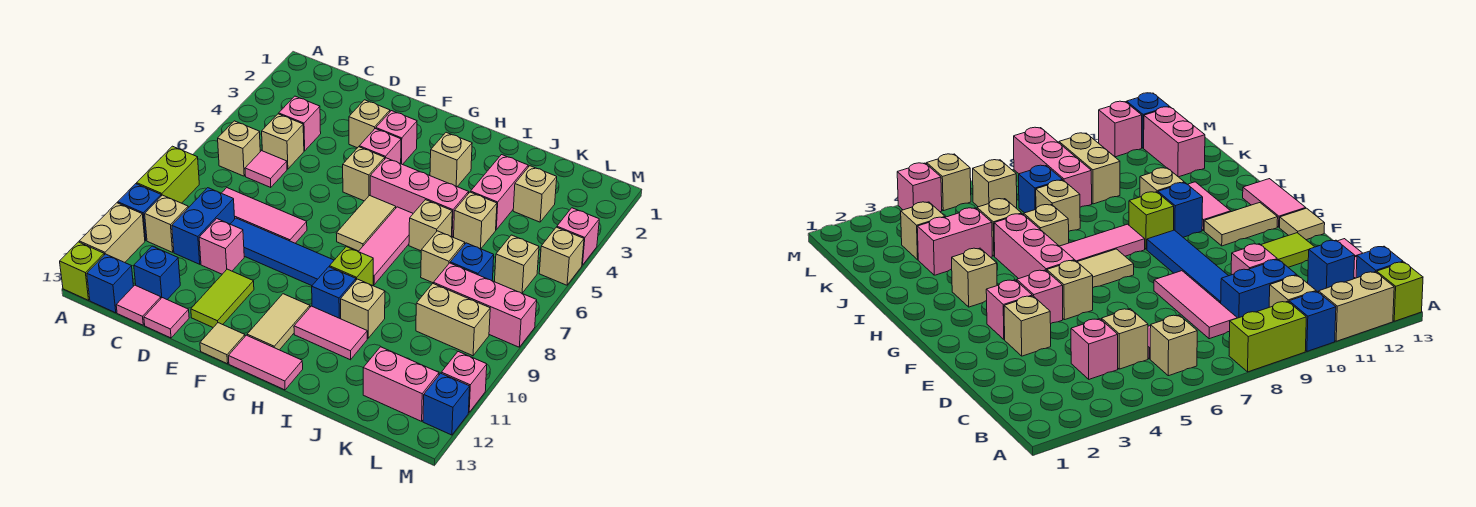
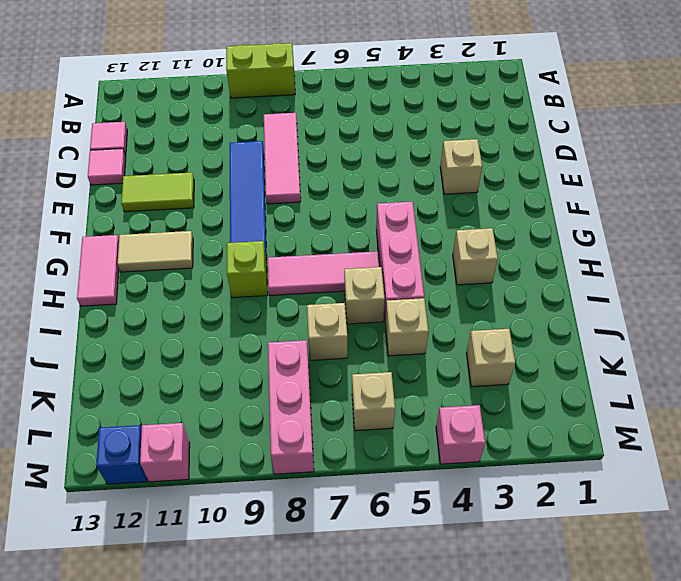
none -> blue 1x1 brick [118,184,161,240]
none -> tan 1x2 brick [79,203,145,262]
none -> lime 1x1 brick [60,242,104,300]
none -> tan 1x1 brick [218,121,260,176]

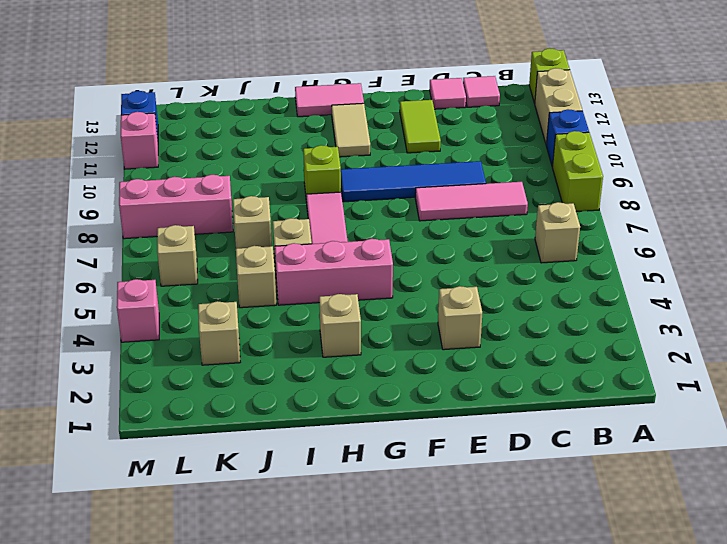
none -> tan 1x1 brick [145,195,188,252]
none -> blue 1x1 brick [87,254,133,313]
none -> pink 1x1 brick [279,96,321,151]
none -> tan 1x1 brick [262,114,304,169]

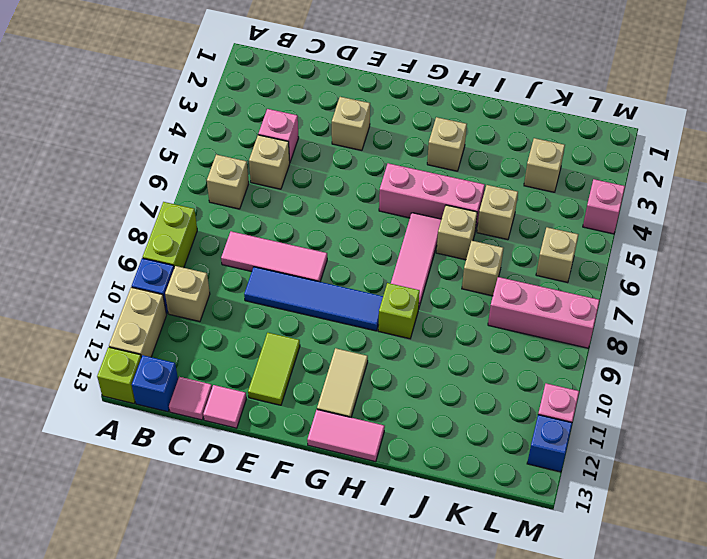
none -> pink 1x1 tile [245,151,287,188]
none -> blue 1x2 brick [172,188,235,264]
none -> blue 1x1 brick [134,246,180,299]
none -> pink 1x1 brick [199,219,244,274]

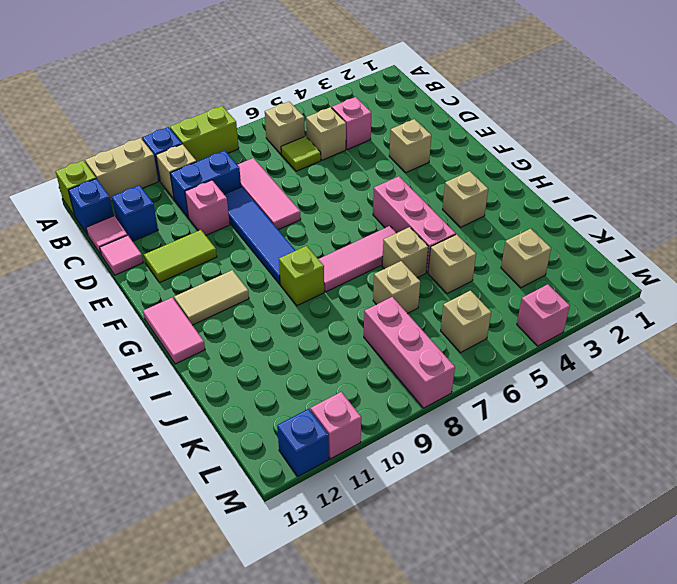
lime 1x1 tile [281,136,321,171] -> pink 1x1 tile [245,151,287,188]
none -> pink 1x1 brick [376,111,417,165]
none -> pink 1x1 brick [359,129,401,164]
none -> tan 1x1 brick [343,147,385,201]
none -> tan 1x1 tile [200,323,245,364]

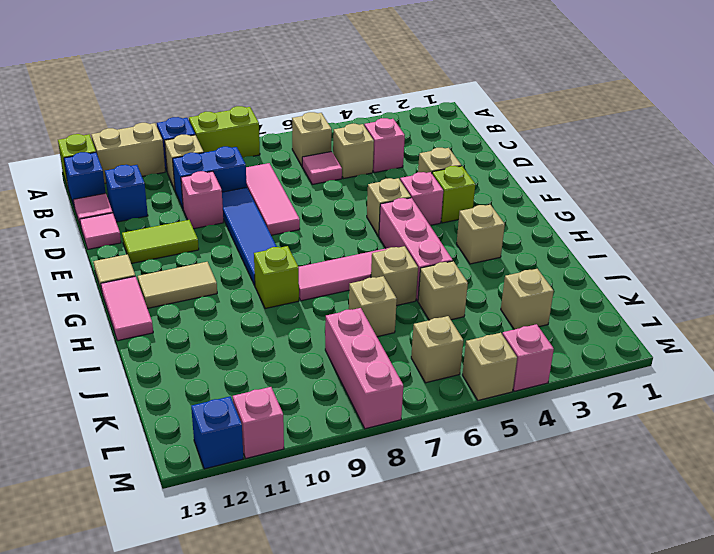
lime 1x1 brick [432,166,475,223] -> pink 1x1 brick [376,111,417,165]
none -> tan 1x2 tile [336,196,396,251]
none -> blue 1x1 brick [312,267,356,319]
none -> pink 1x2 tile [294,306,367,360]
none -> tan 1x1 brick [341,279,385,338]

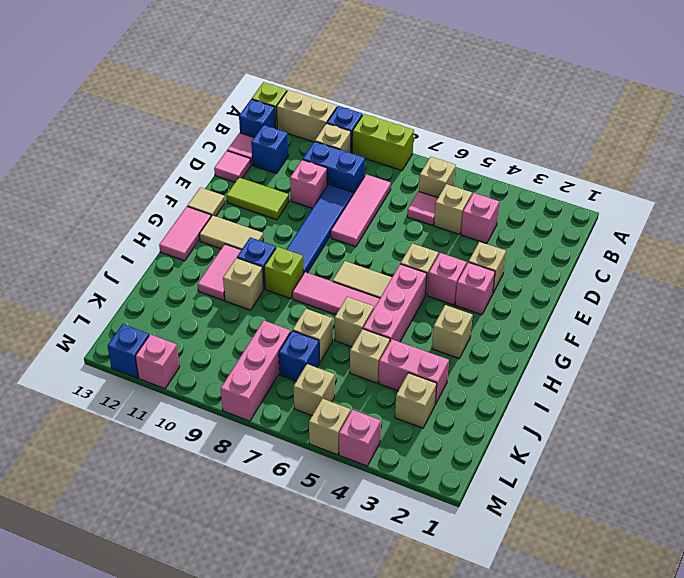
none -> tan 1x2 brick [416,284,490,356]
none -> pink 1x2 brick [363,347,439,421]

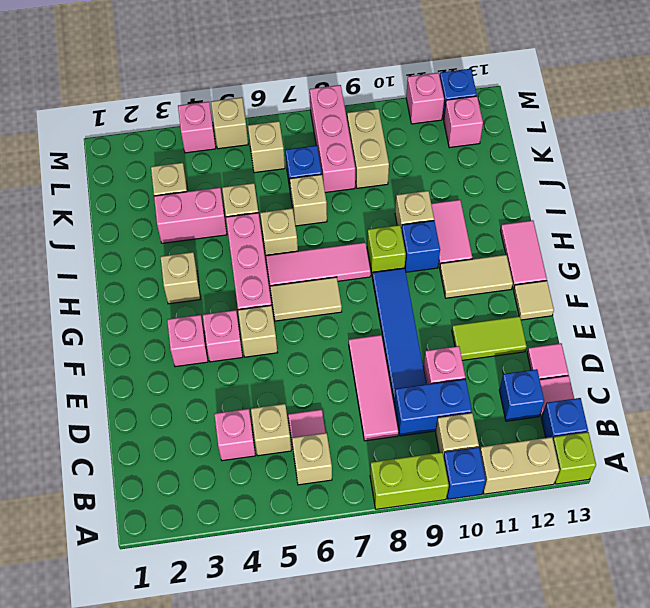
pink 1x1 brick [444,96,483,148] -> pink 1x2 brick [363,347,439,421]
none -> tan 1x1 brick [349,100,390,148]

